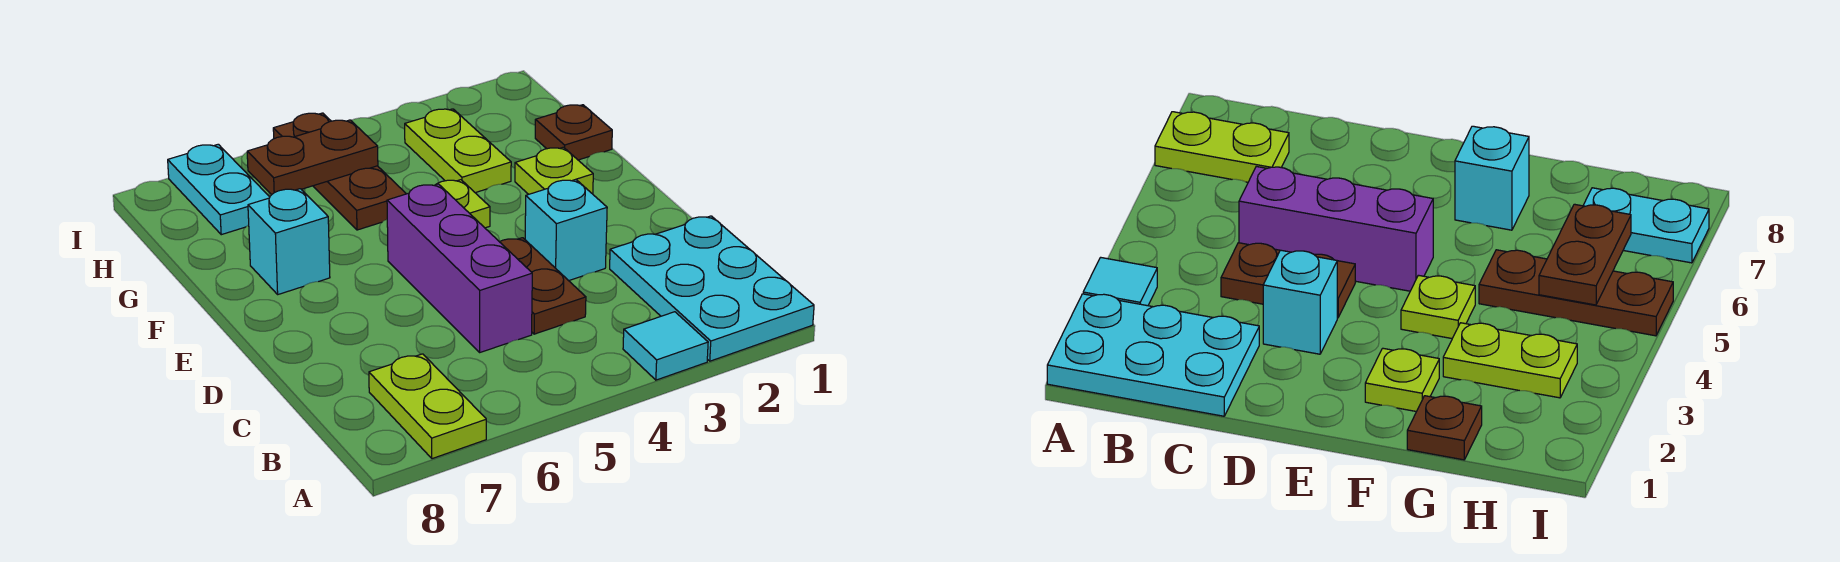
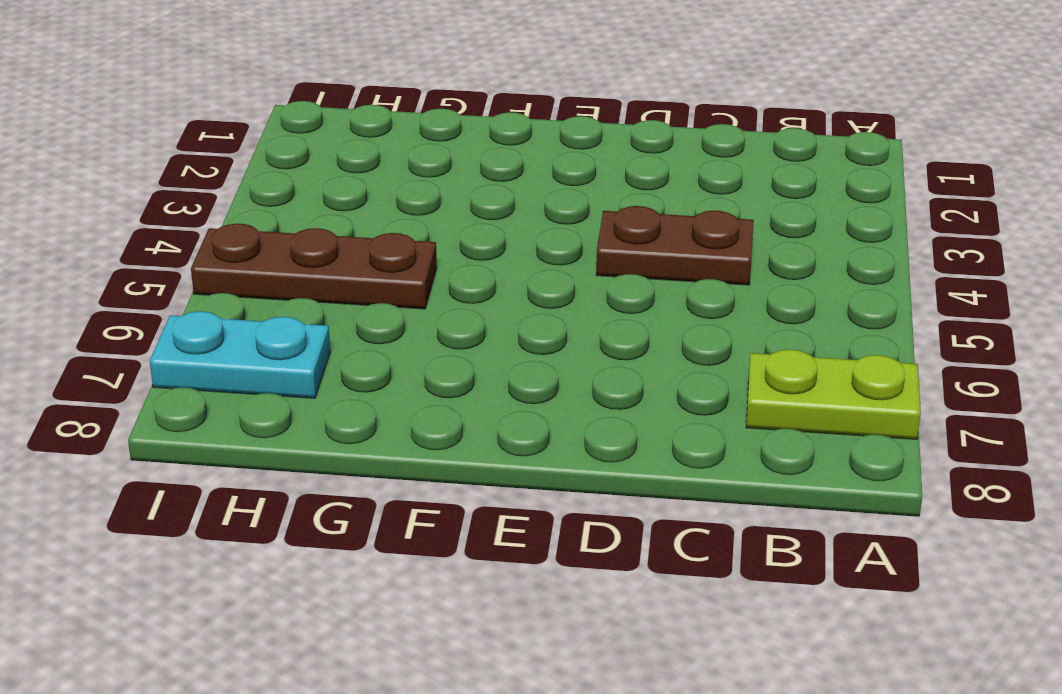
none -> cyan 2x3 plate [610,216,814,361]
none -> cyan 1x1 tile [623,312,708,380]
none -> purple 1x3 brick [387,184,532,352]

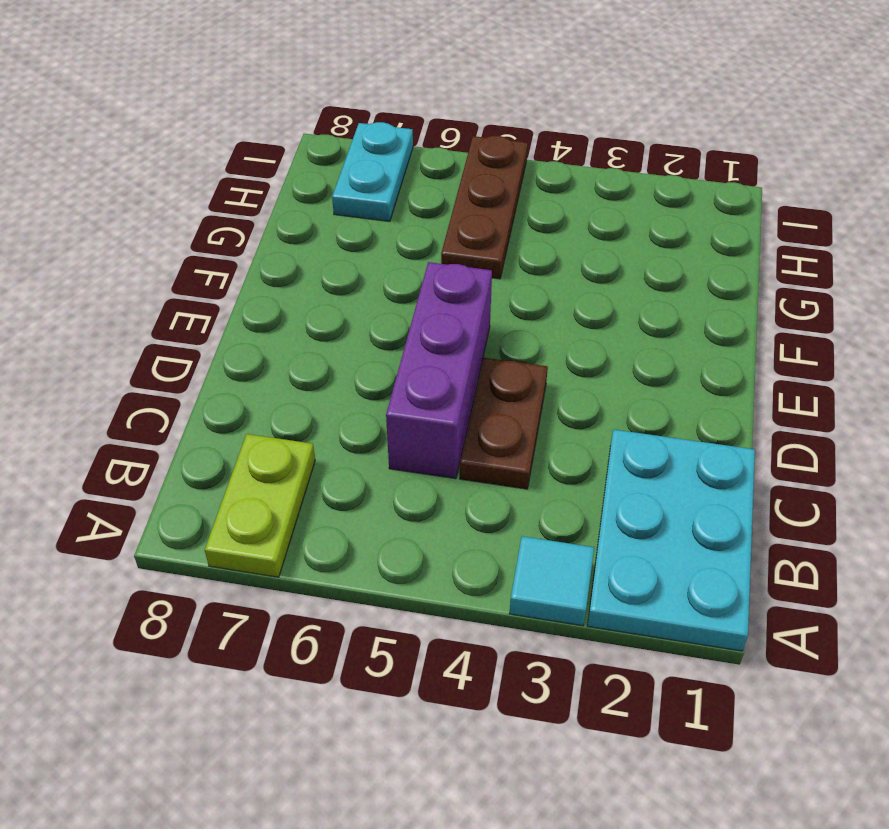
none -> cyan 1x1 brick [525,179,607,281]
none -> lime 1x1 plate [515,147,593,194]
none -> lime 1x1 plate [436,180,490,228]

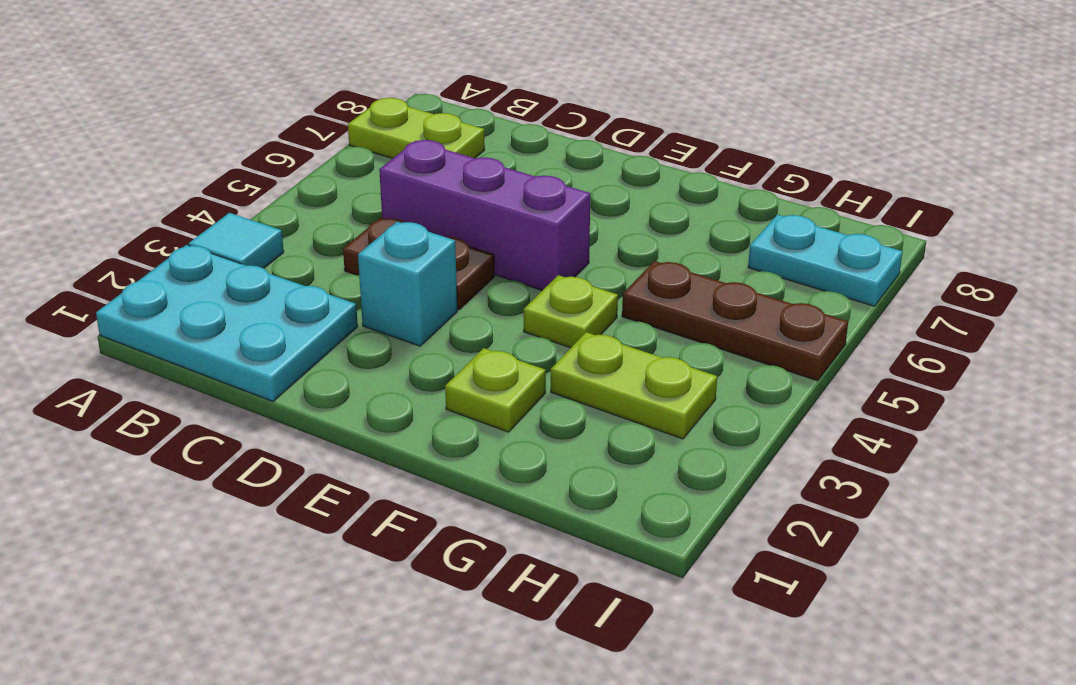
none -> cyan 1x1 brick [248,189,330,294]
none -> brown 1x1 plate [535,105,612,160]
none -> brown 1x2 plate [247,120,378,195]

